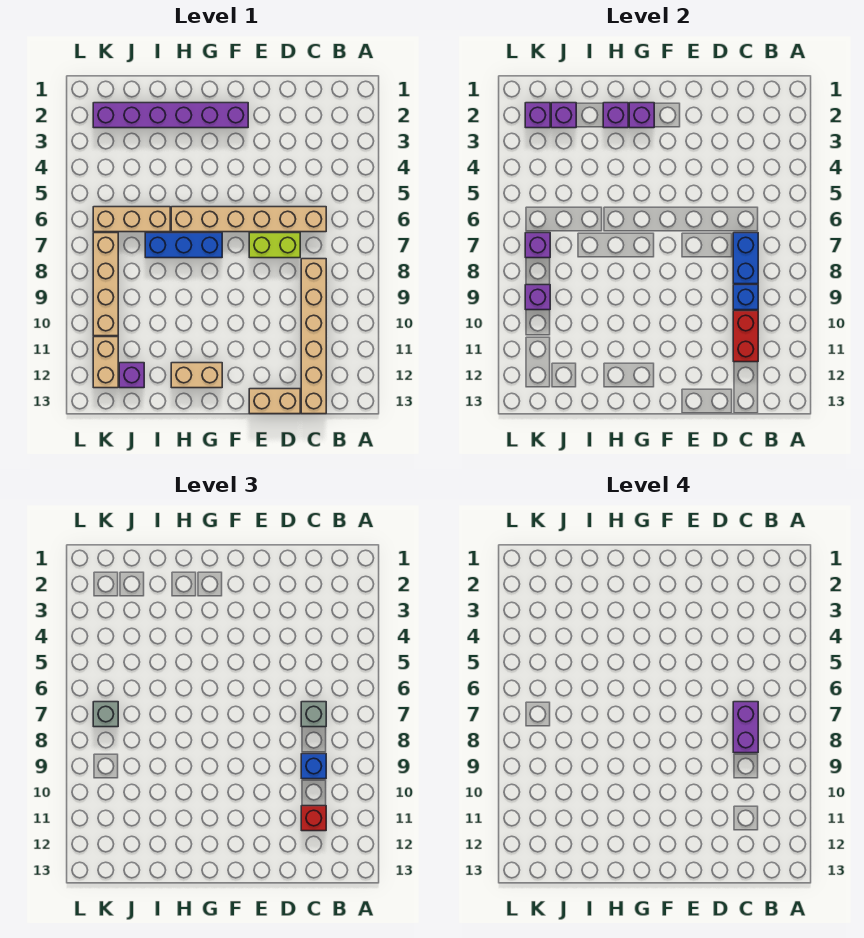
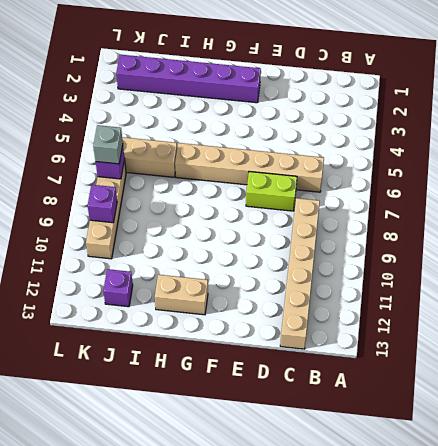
none -> tan 1x2 brick [249,389,300,414]
none -> blue 1x3 brick [145,233,222,258]
none -> tan 1x2 brick [93,337,118,388]

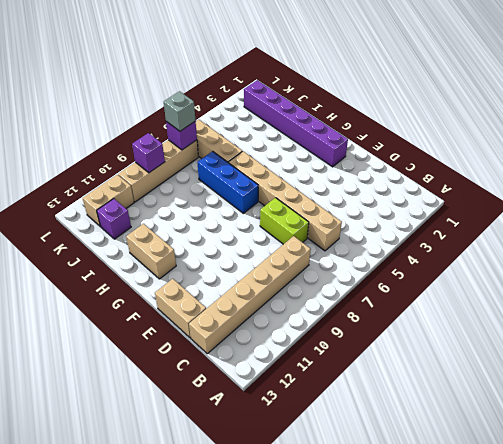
none -> blue 1x2 brick [733,233,758,284]
none -> blue 1x1 brick [733,285,758,310]
none -> red 1x2 brick [733,311,758,362]

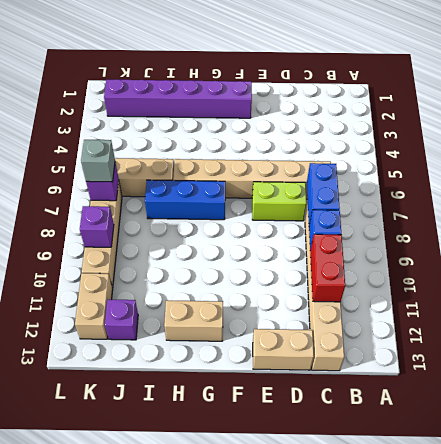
none -> purple 1x1 brick [629,103,654,128]
none -> purple 1x1 brick [603,103,628,128]
none -> purple 1x1 brick [551,103,576,128]

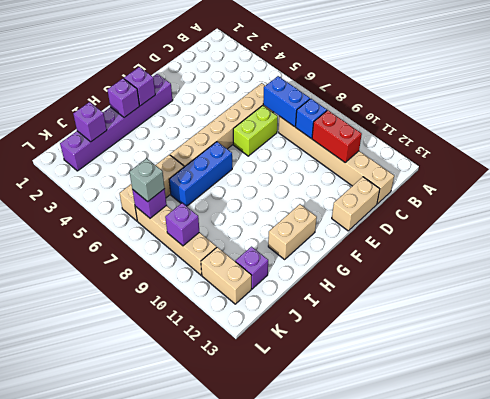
none -> purple 1x1 brick [525,103,550,128]
none -> grey 1x1 brick [301,702,326,727]
none -> blue 1x1 brick [301,754,326,779]

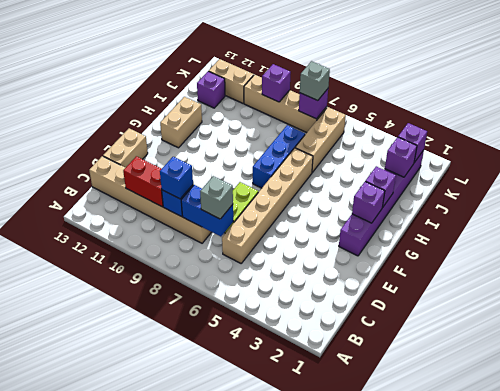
none -> red 1x1 brick [301,806,326,831]
none -> purple 1x2 brick [733,702,758,753]

